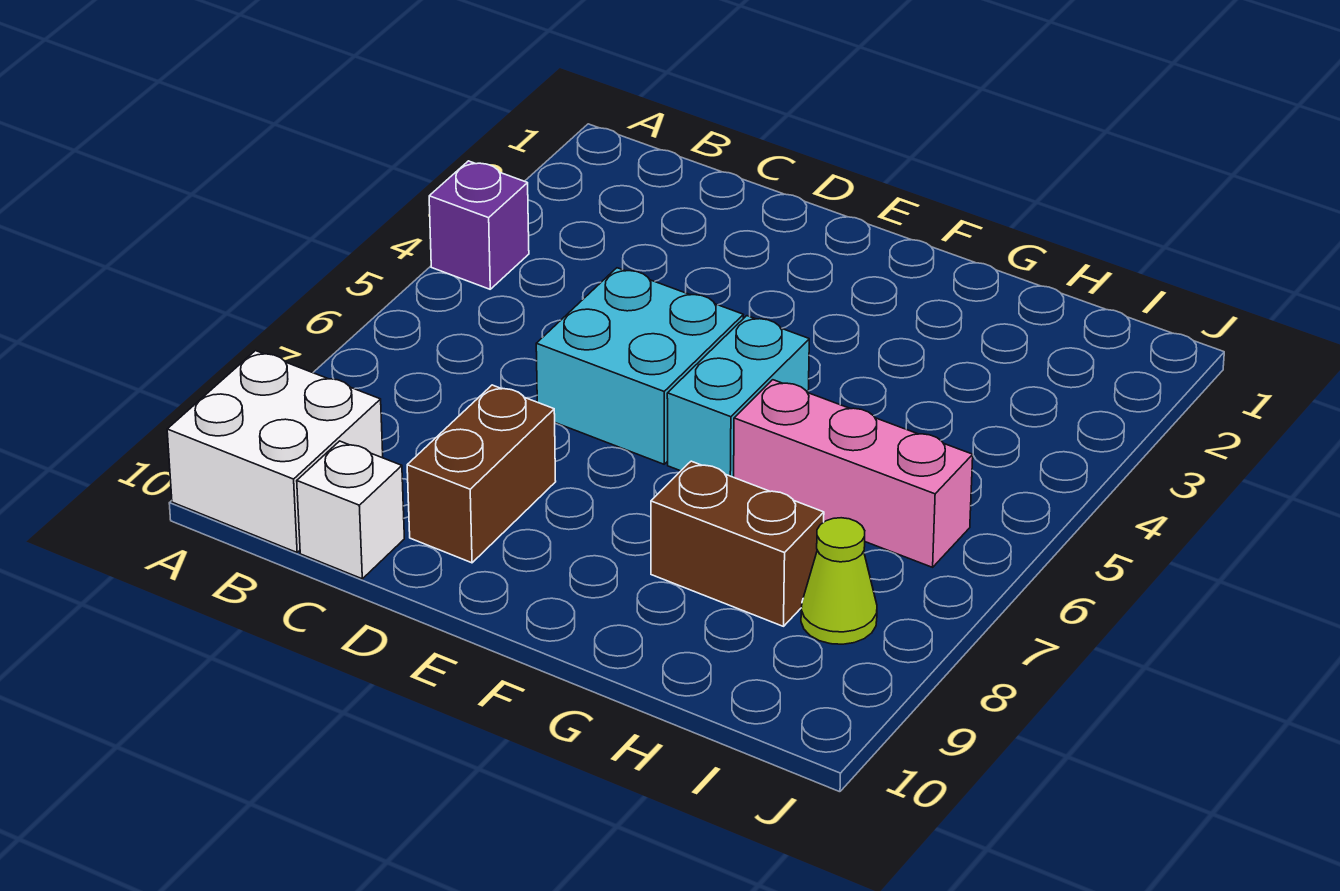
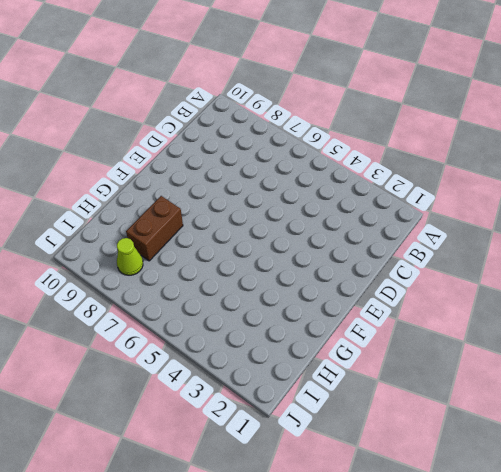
none -> purple 1x1 brick [429,161,529,289]
none -> white 2x2 brick [167,351,383,552]

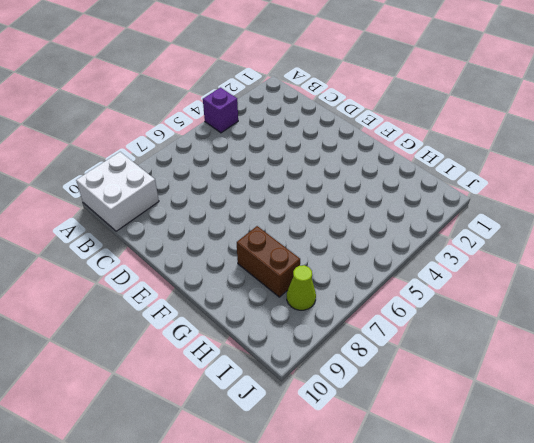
none -> white 1x1 brick [297,441,404,579]
none -> cyan 2x2 brick [536,268,743,464]

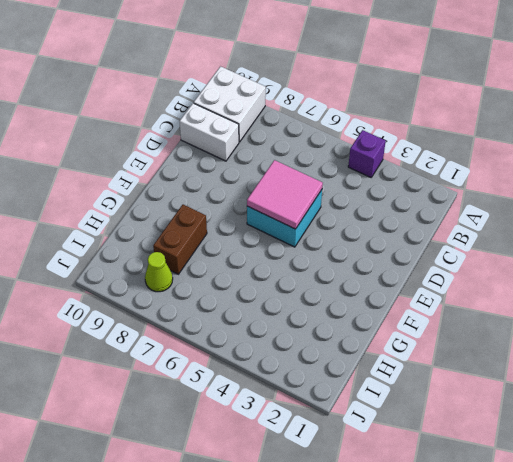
white 1x2 brick [179,103,239,161] -> white 1x1 brick [297,441,404,579]
pink 2x2 tile [247,160,323,229] -> none
none -> brown 1x2 brick [407,385,556,563]
none -> cyan 1x2 brick [667,316,809,477]

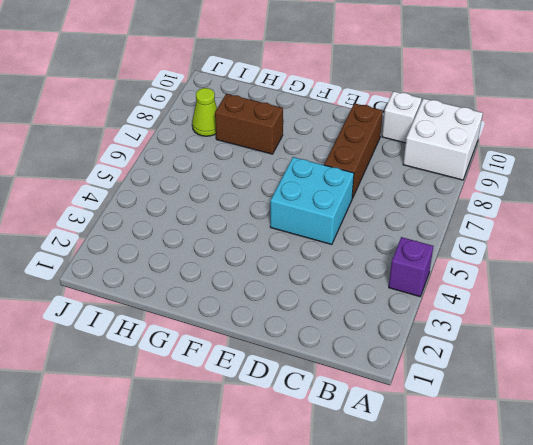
brown 1x3 brick [324,103,383,199] -> brown 1x2 brick [407,385,556,563]
none -> cyan 1x2 brick [667,316,809,477]
none -> pink 1x3 brick [734,380,973,567]

